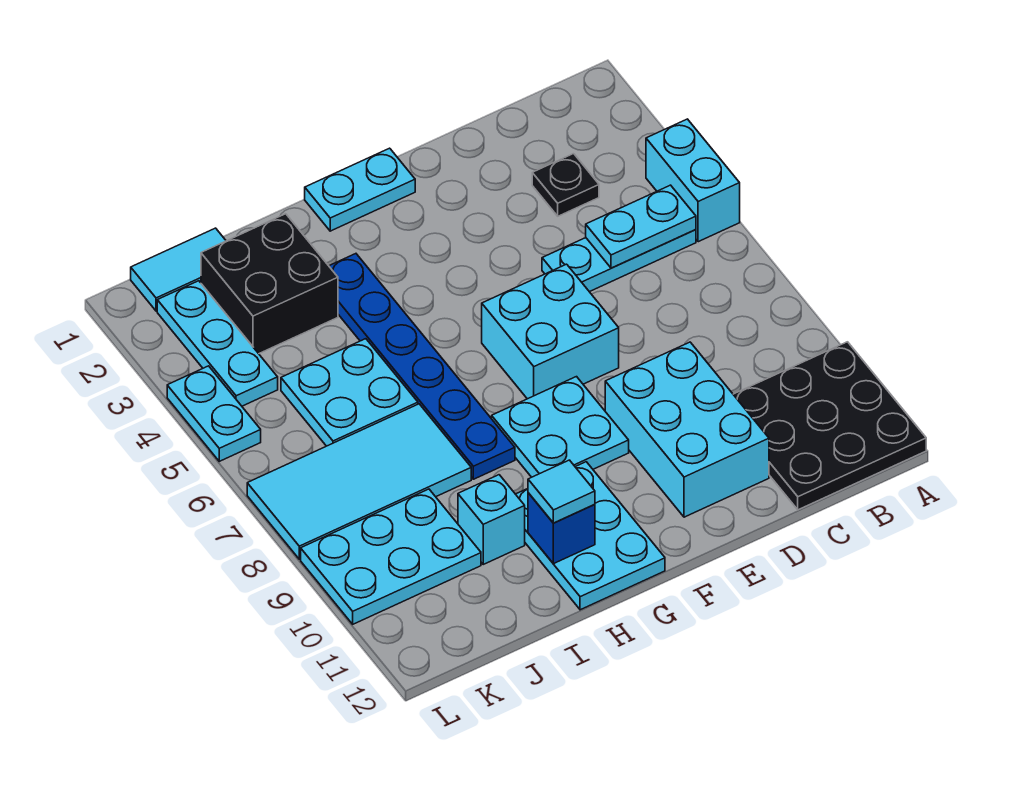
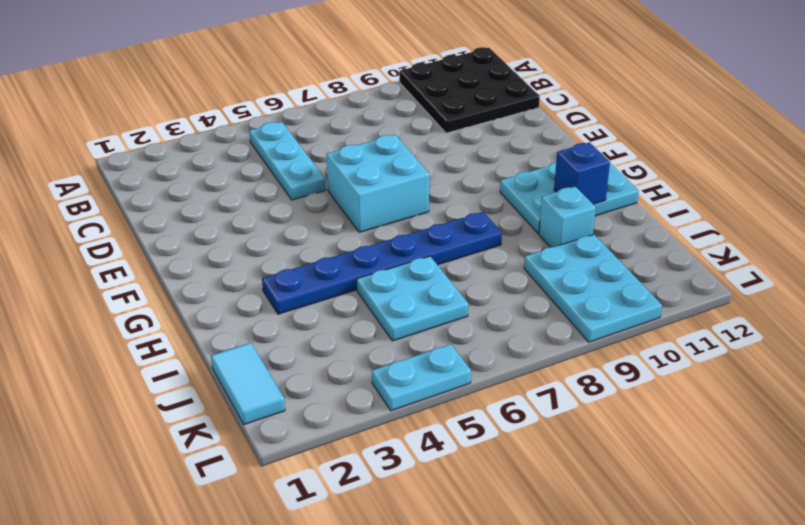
none -> cyan 1x2 brick [646,119,740,242]
none -> black 1x1 plate [532,154,599,216]
none -> cyan 2x3 brick [605,342,769,517]

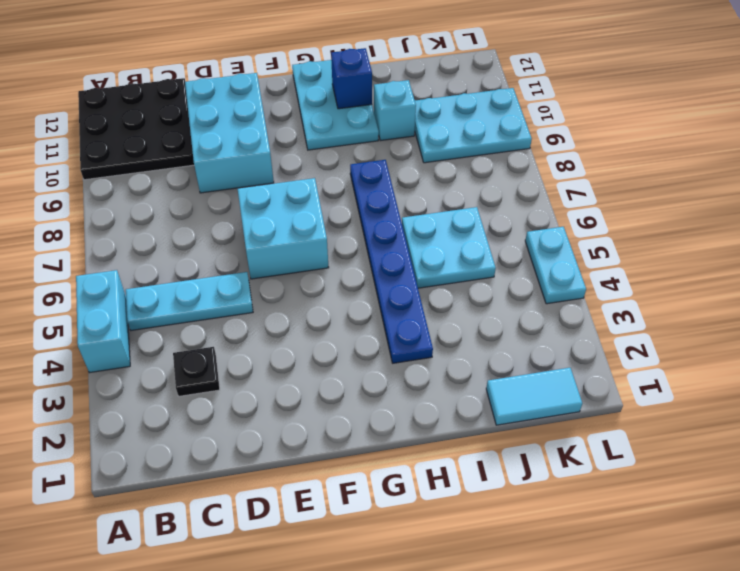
none -> cyan 1x2 plate [305,148,415,231]
none -> cyan 2x2 plate [492,377,629,477]
none -> black 2x2 brick [201,214,338,354]

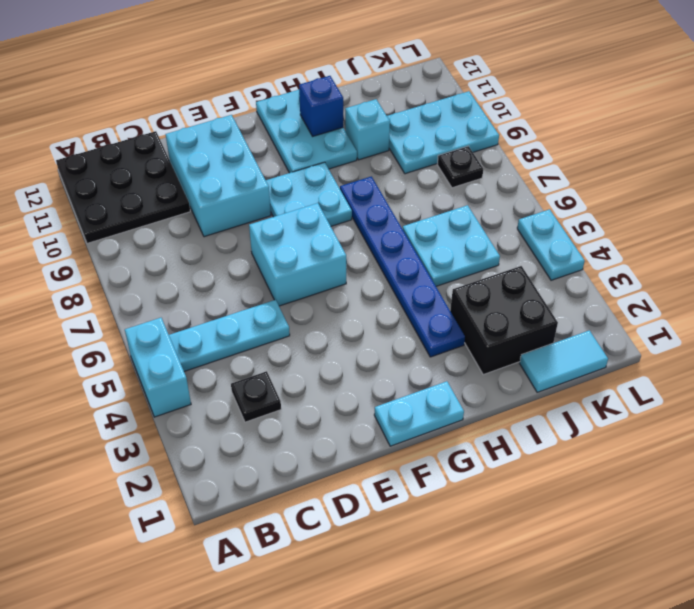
black 1x1 plate [437,146,483,188] -> cyan 2x4 tile [247,404,471,559]
none -> cyan 1x3 plate [157,281,278,406]
none -> cyan 1x2 plate [586,185,696,268]
none -> cyan 1x1 tile [528,460,595,523]

